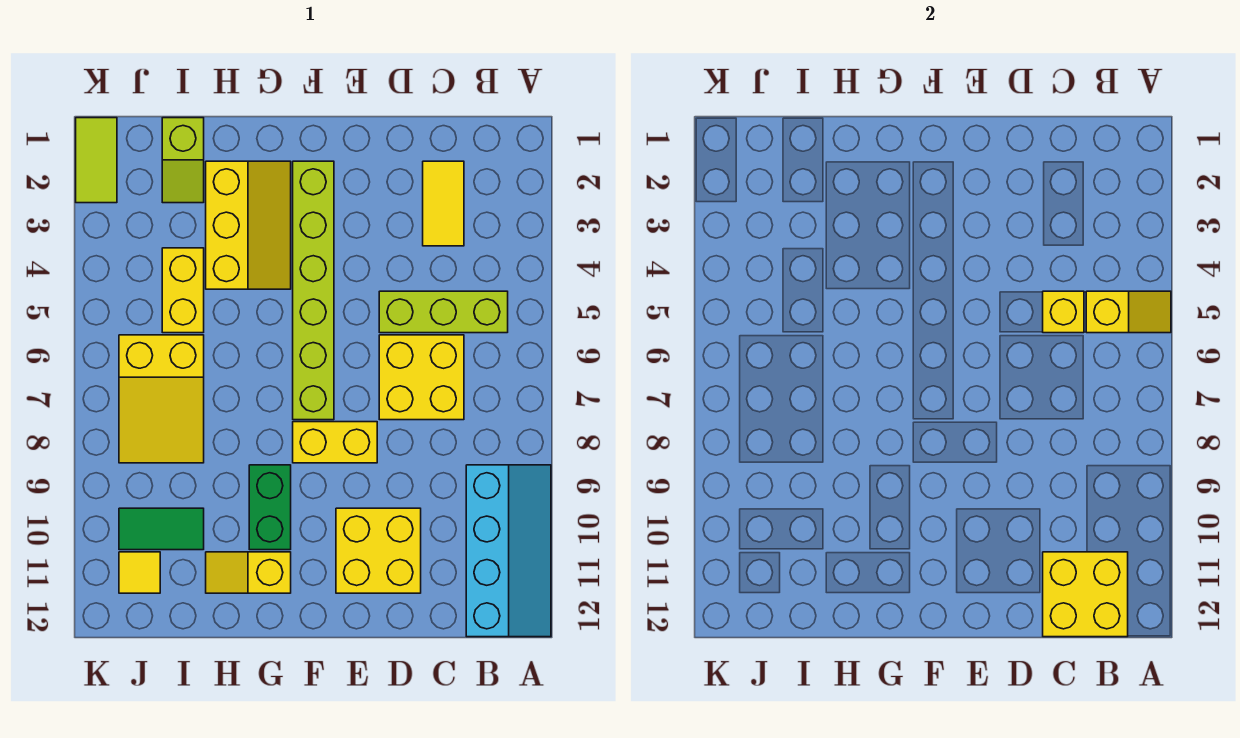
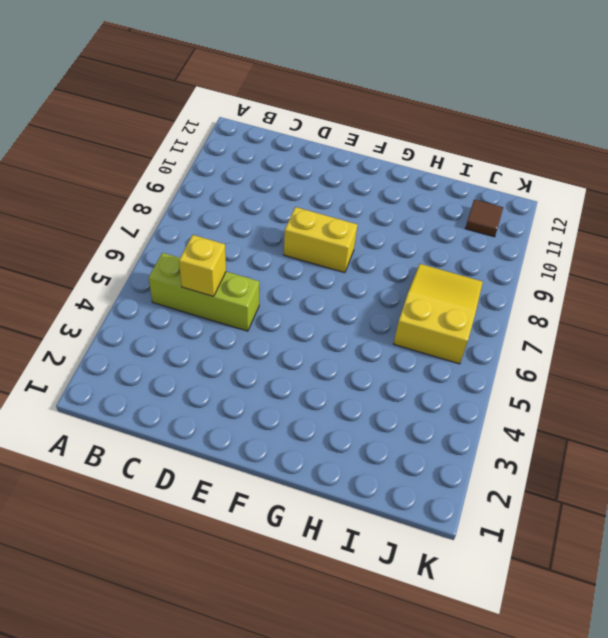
brown 1x1 tile [465,200,503,237] -> yellow 1x1 tile [119,552,160,593]
none -> cyan 2x4 slope [466,465,551,637]
none -> yellow 1x2 tile [423,161,464,246]
none -> yellow 2x2 brick [379,335,464,420]

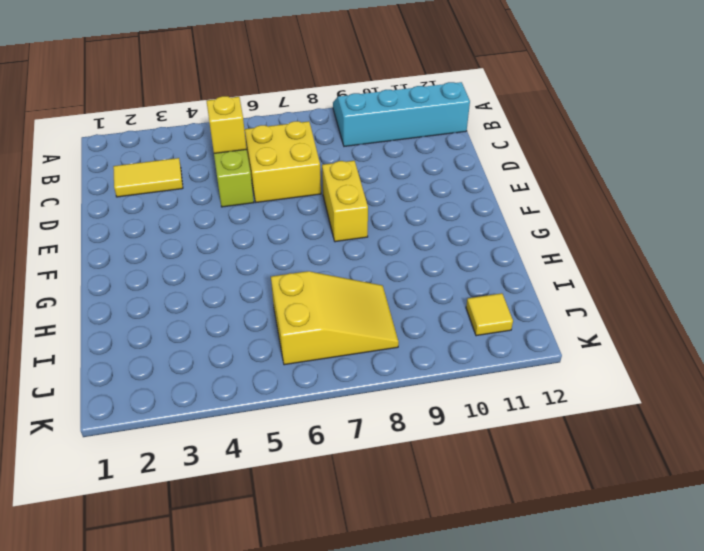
none -> yellow 2x2 brick [336,508,421,593]
none -> lime 1x6 brick [293,161,334,420]
none -> yellow 2x3 slope [206,161,291,289]

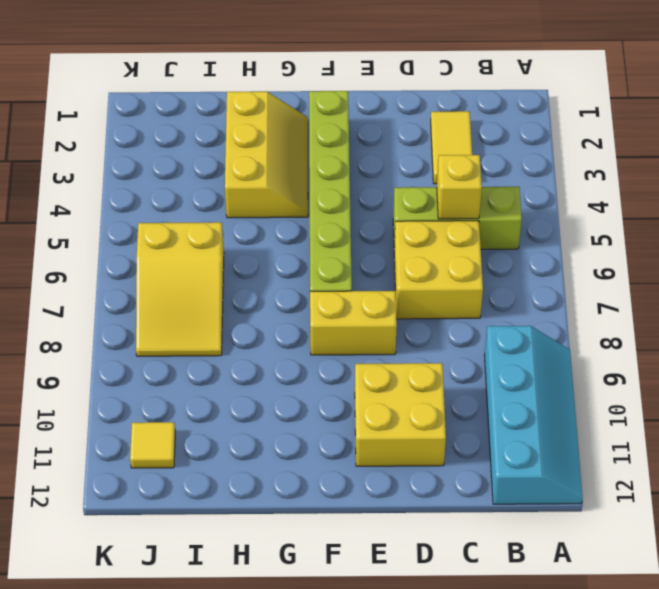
none -> green 1x2 brick [249,465,291,550]
none -> yellow 1x2 slope [206,552,291,593]
none -> lime 1x2 slope [162,118,204,203]

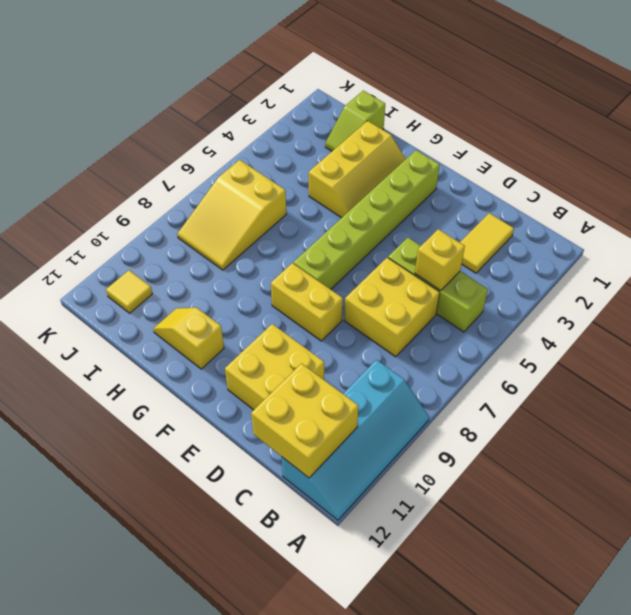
none -> green 1x2 brick [249,465,291,550]
none -> yellow 1x2 brick [162,248,204,333]
none -> green 1x2 tile [119,508,204,550]

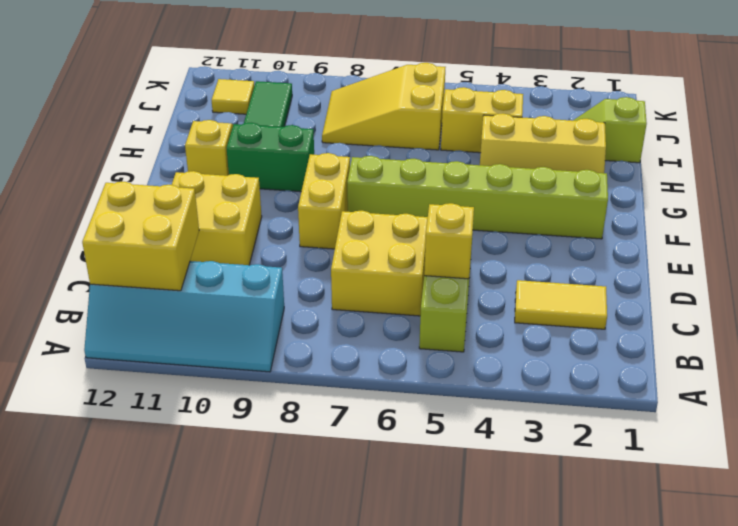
none -> lime 1x2 tile [76,118,117,203]
none -> yellow 1x2 slope [1086,291,1171,333]

